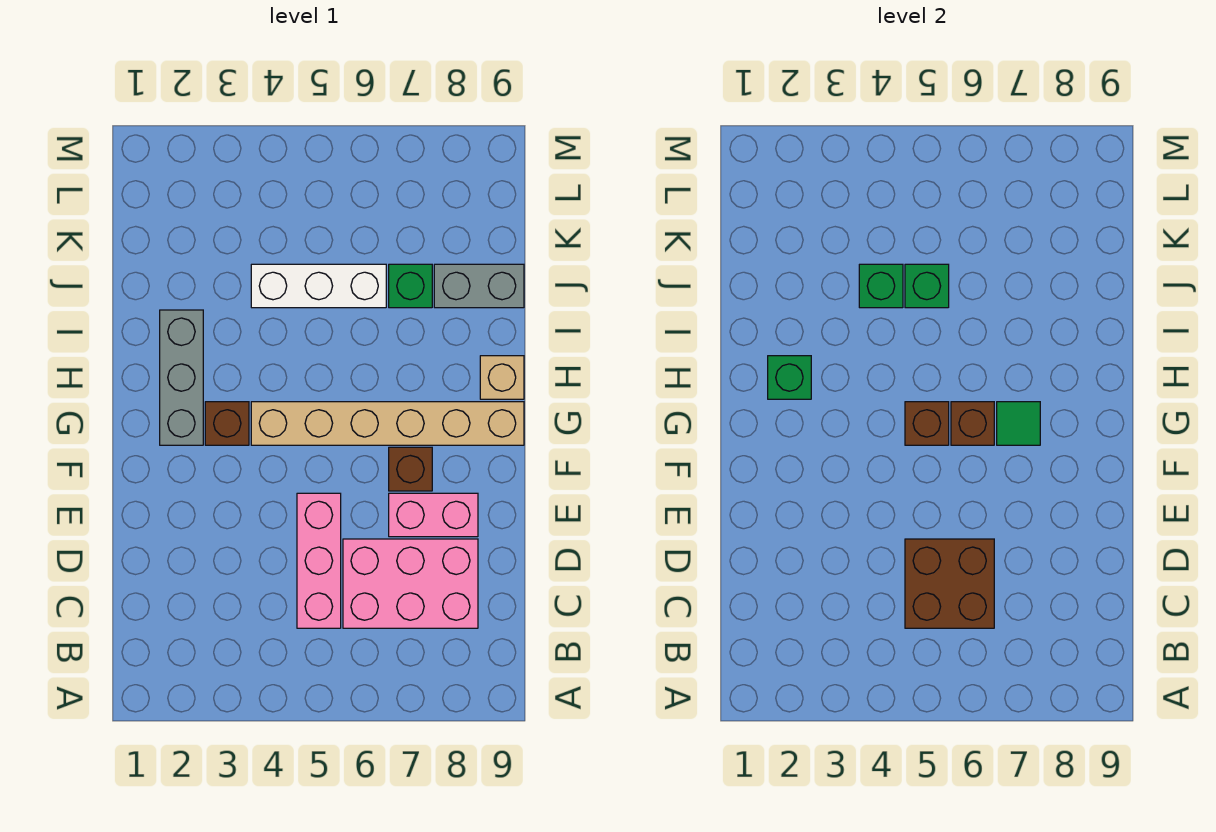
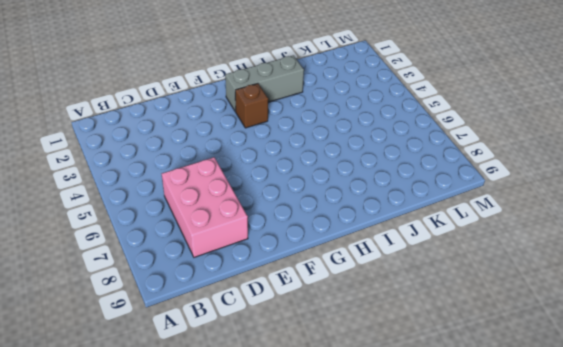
none -> pink 1x3 brick [297,493,341,628]
none -> pink 1x2 brick [389,493,478,537]
none -> brown 1x1 brick [389,447,432,491]

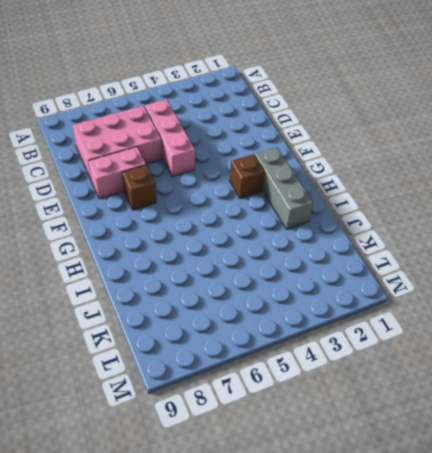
none -> tan 1x6 brick [251,402,524,445]
none -> tan 1x1 brick [480,356,524,399]
none -> white 1x3 brick [251,264,386,308]

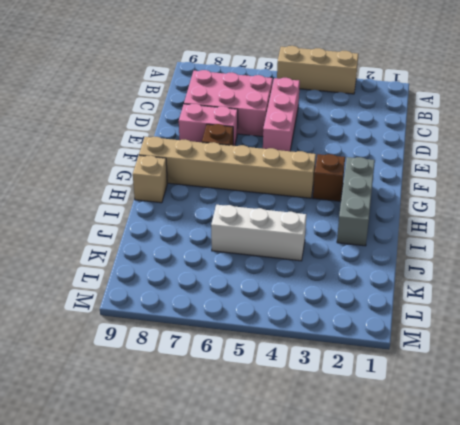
tan 1x3 brick [277,46,358,94] -> none
none -> green 1x1 brick [389,264,432,308]
none -> grey 1x2 brick [434,264,524,308]
none -> brown 2x2 brick [905,539,994,628]

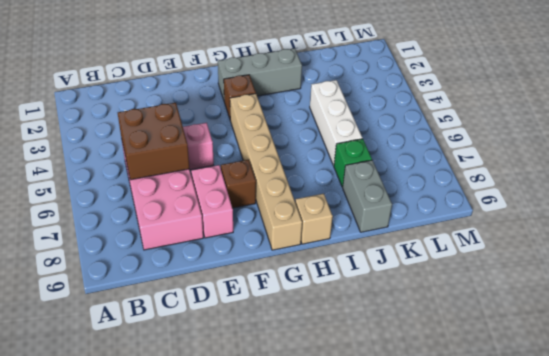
none -> brown 1x1 brick [905,402,949,445]
none -> brown 1x1 brick [951,402,994,445]
none -> green 1x1 tile [997,402,1040,445]

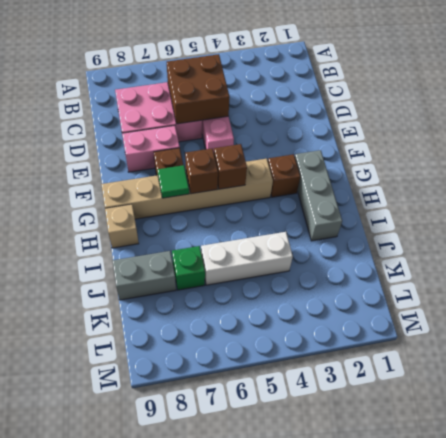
none -> green 1x1 brick [768,356,811,399]
none -> green 1x1 brick [859,264,903,308]
none -> green 1x1 brick [905,264,949,308]

